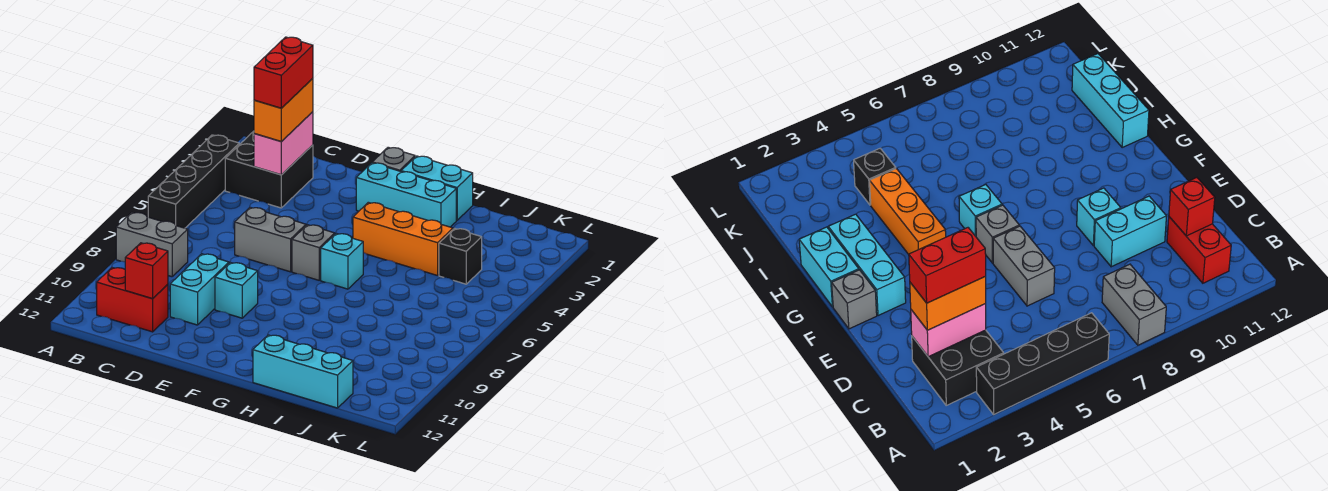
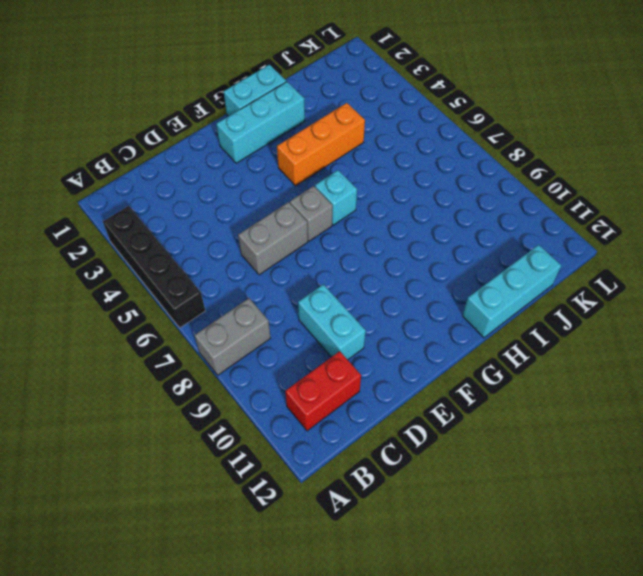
none -> black 2x2 brick [225,131,313,208]
none -> cyan 1x1 brick [215,262,258,318]
none -> grey 1x1 brick [372,147,415,171]

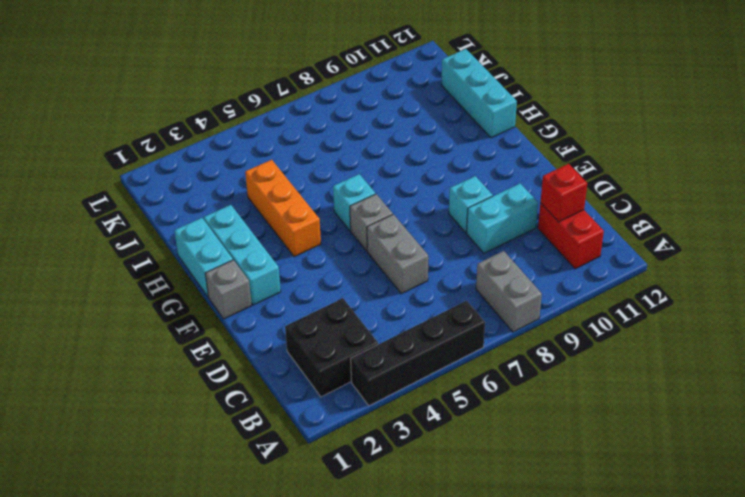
none -> black 1x1 brick [439,228,482,284]
none -> pink 1x2 brick [254,112,313,175]
none -> orange 1x2 brick [254,78,313,142]

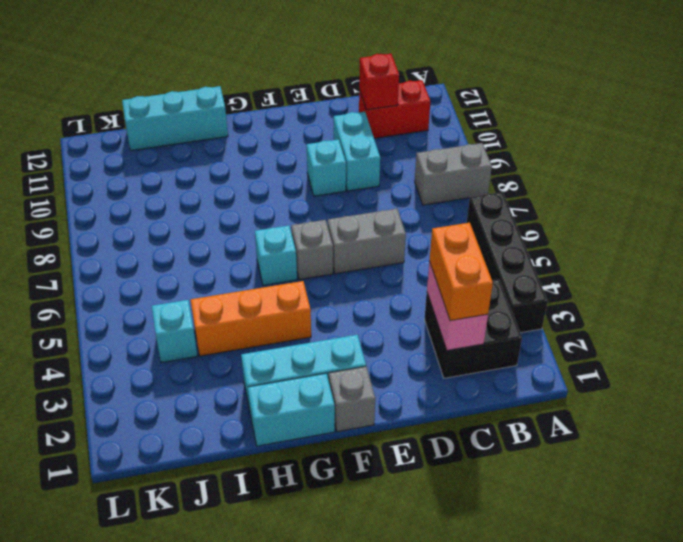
cyan 1x1 brick [152,300,198,363] -> black 1x1 brick [439,228,482,284]
none -> red 1x2 brick [254,37,313,108]

